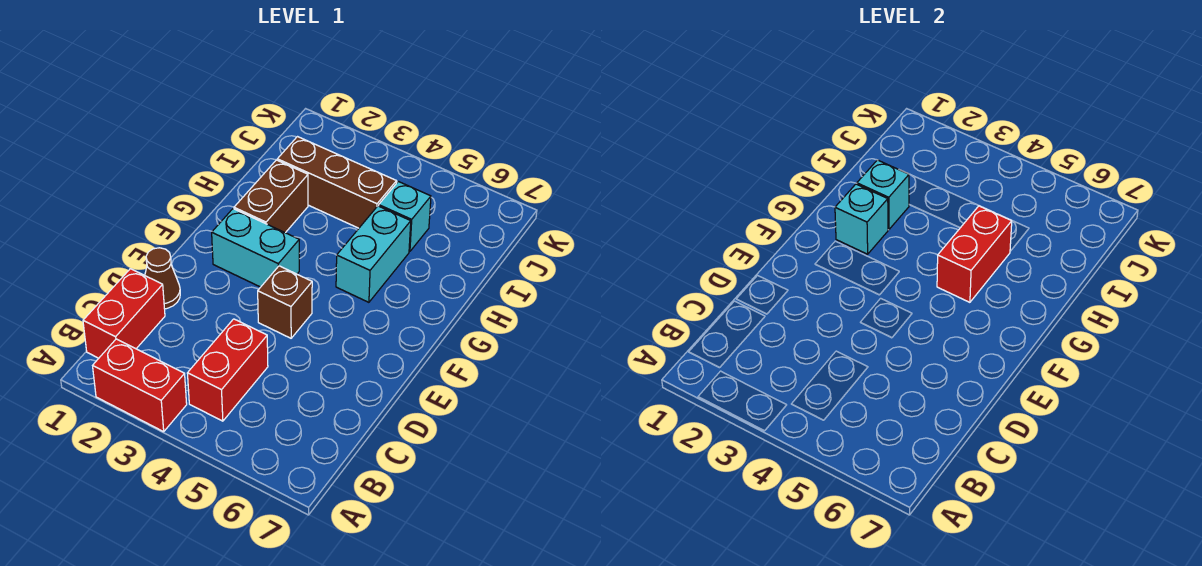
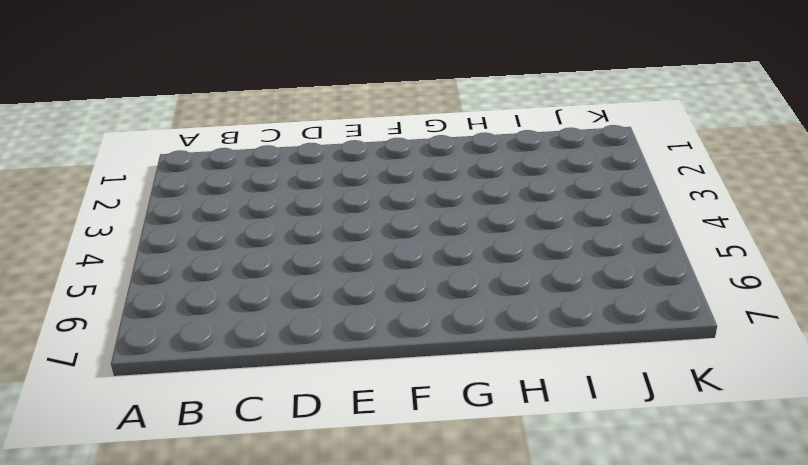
none -> red 1x2 brick [93,339,187,432]
none -> red 1x2 brick [83,269,165,358]
none -> red 1x2 brick [187,319,268,421]

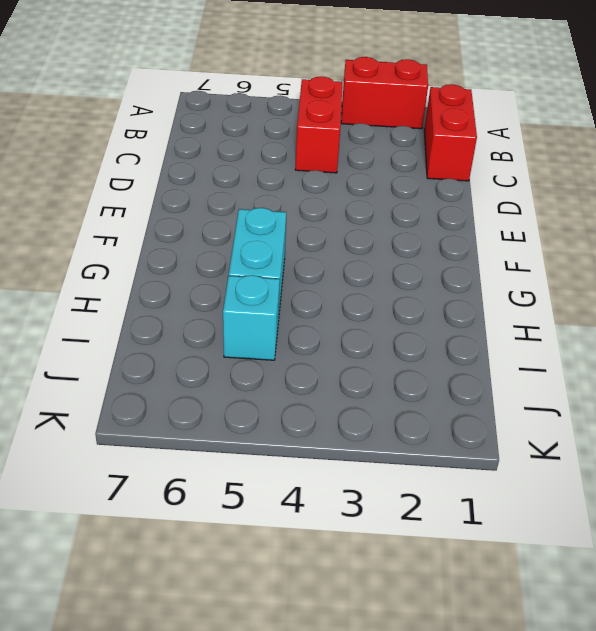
none -> brown 1x1 cone [145,248,180,309]
none -> brown 1x1 brick [258,266,312,338]
none -> cyan 1x2 brick [212,209,299,287]

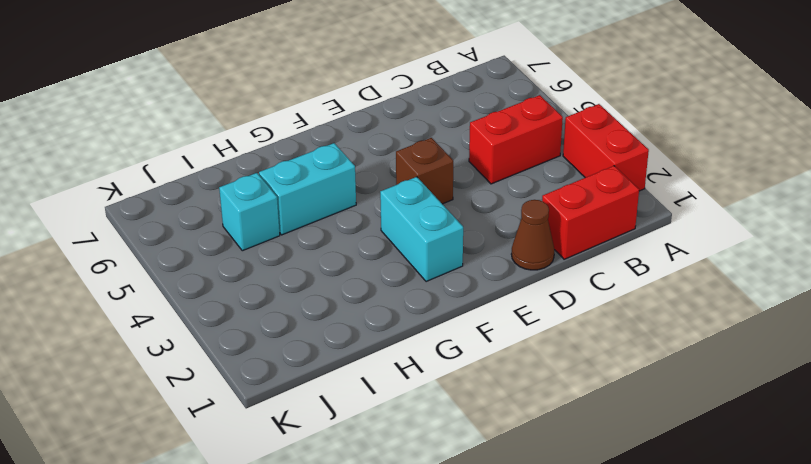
none -> brown 1x2 brick [234,160,308,233]
none -> brown 1x3 brick [277,137,397,228]
none -> cyan 1x1 brick [835,184,888,254]

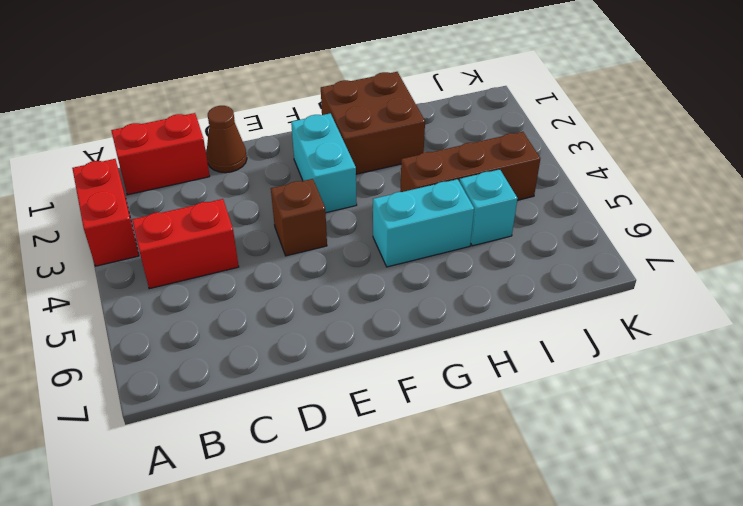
brown 2x2 brick [321,72,425,174] -> brown 1x2 brick [234,160,308,233]
brown 1x3 brick [400,132,540,200] -> brown 1x3 brick turned to [277,137,397,228]
none -> cyan 1x1 brick [835,184,888,254]
none -> red 1x2 brick [937,206,1012,302]
none -> cyan 1x1 brick [857,160,909,230]

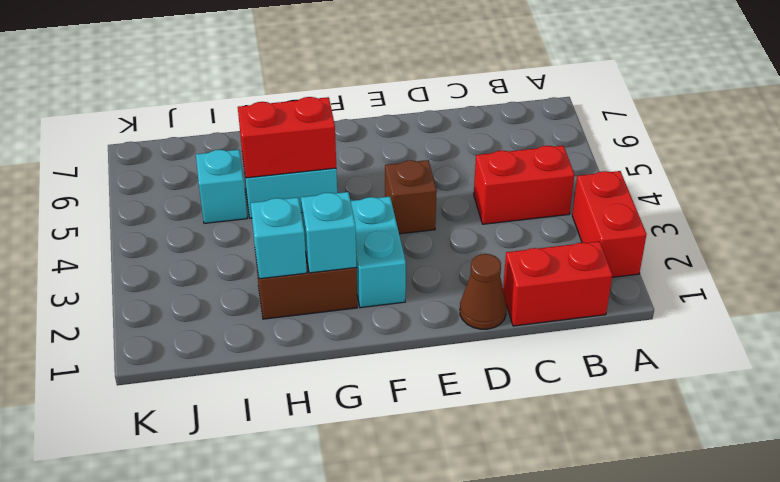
none -> brown 1x3 brick [277,137,397,228]

